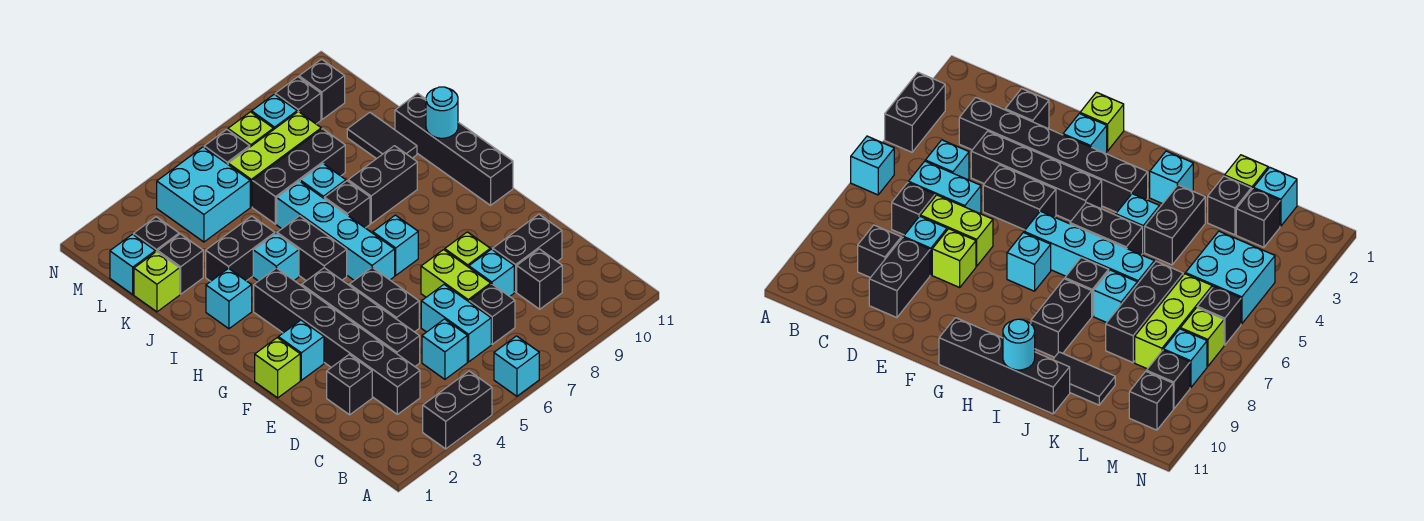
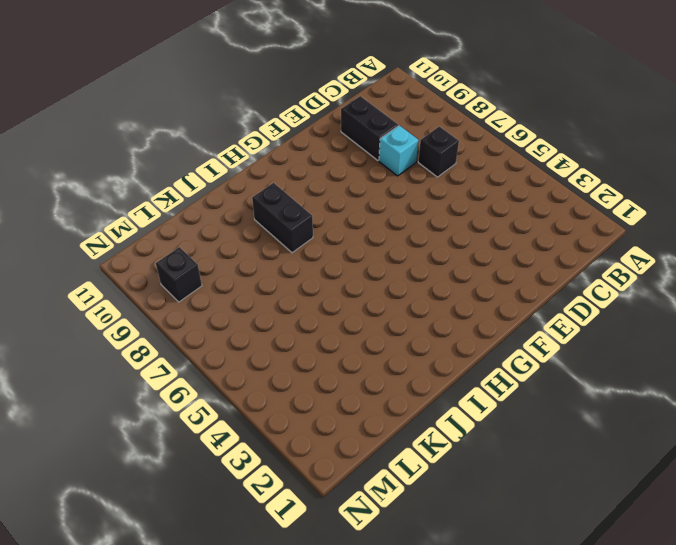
none -> black 1x2 brick [423,371,492,449]
none -> cyan 1x1 brick [494,336,539,396]
none -> black 1x6 brick [254,268,420,414]
none -> cyan 1x1 brick [422,319,467,379]

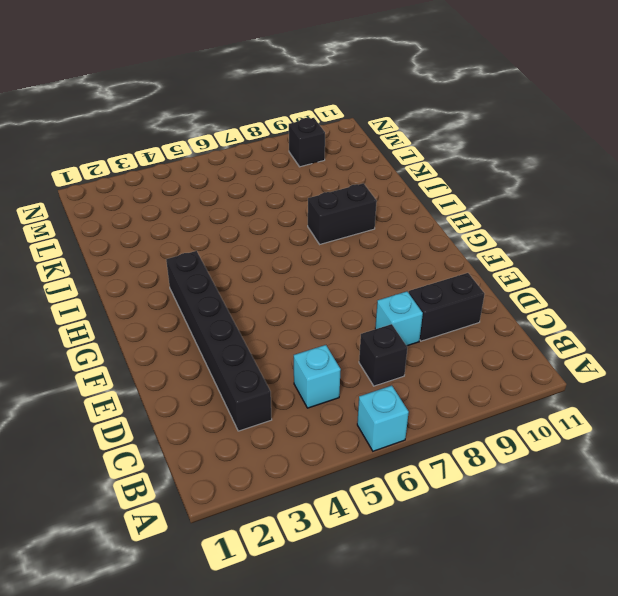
none -> black 1x2 brick [423,371,492,449]
none -> cyan 1x2 brick [421,285,491,362]
none -> black 1x1 brick [517,249,562,309]
none -> black 1x1 brick [327,355,372,415]

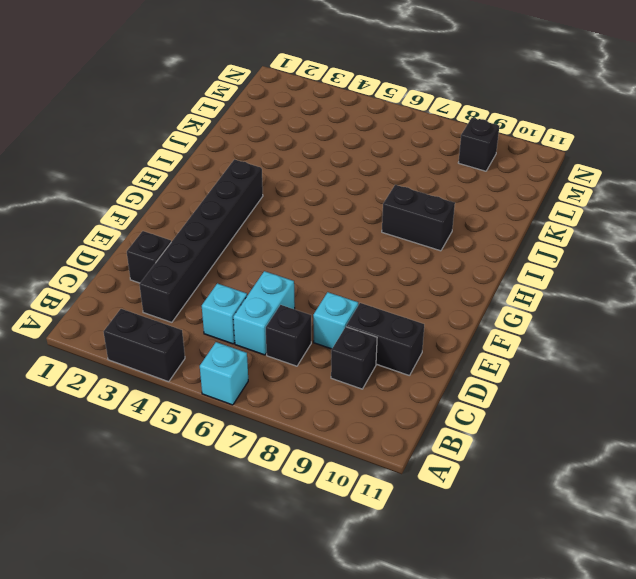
none -> black 1x4 brick [302,268,420,366]
none -> lime 1x2 brick [421,250,491,302]
none -> black 1x2 brick [349,268,419,332]
none -> lime 1x1 brick [445,232,490,267]

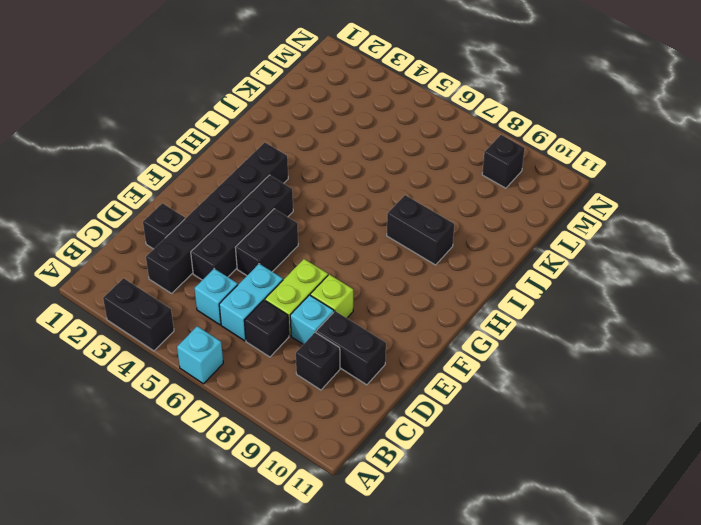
none -> lime 1x1 brick [255,338,300,398]
none -> cyan 1x1 brick [278,320,324,380]
none -> cyan 1x4 brick [277,181,395,280]
none -> cyan 1x1 brick [373,215,418,275]

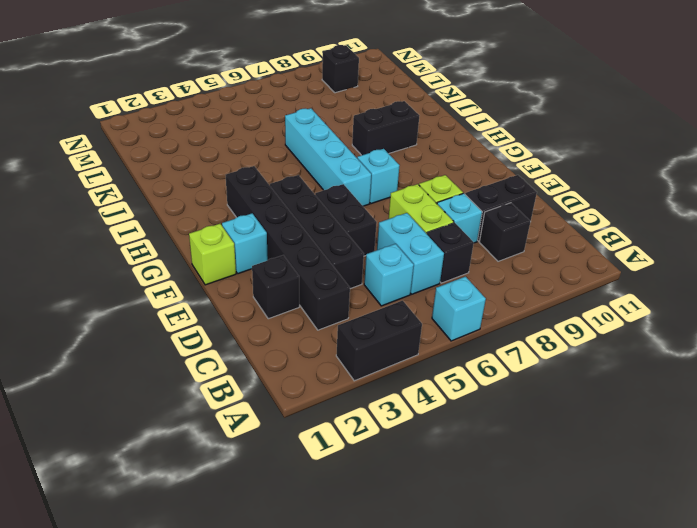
none -> black 1x4 brick [395,93,513,205]
none -> black 1x2 brick [277,216,347,281]
none -> cyan 1x1 brick [206,268,252,329]
none -> cyan 1x1 brick [253,234,299,281]

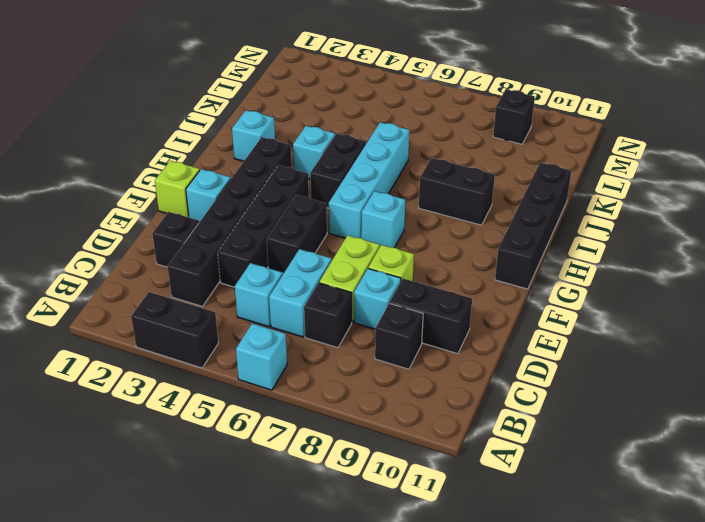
none -> black 1x1 brick [324,181,370,228]
none -> black 1x2 brick [206,216,275,281]
none -> cyan 1x1 brick [300,164,346,198]
none -> black 1x2 tile [347,112,417,159]

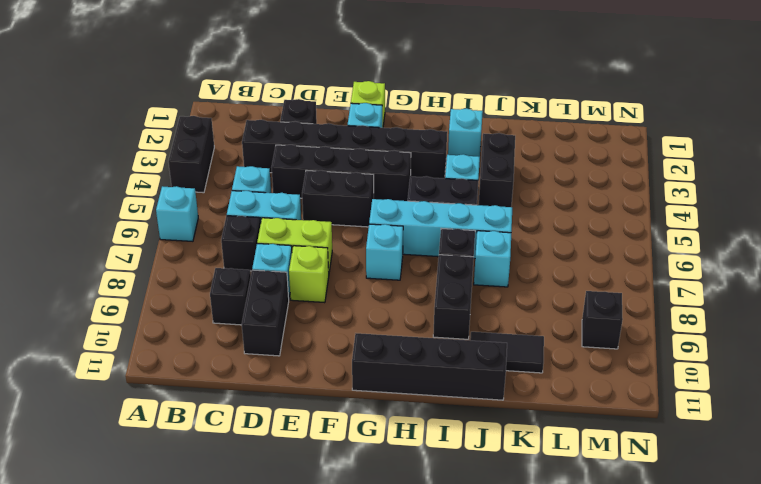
none -> lime 1x1 brick [134,251,180,312]
none -> black 1x1 brick [158,234,203,294]
none -> black 1x3 brick [252,129,345,224]
none -> cyan 1x1 brick [110,234,155,295]

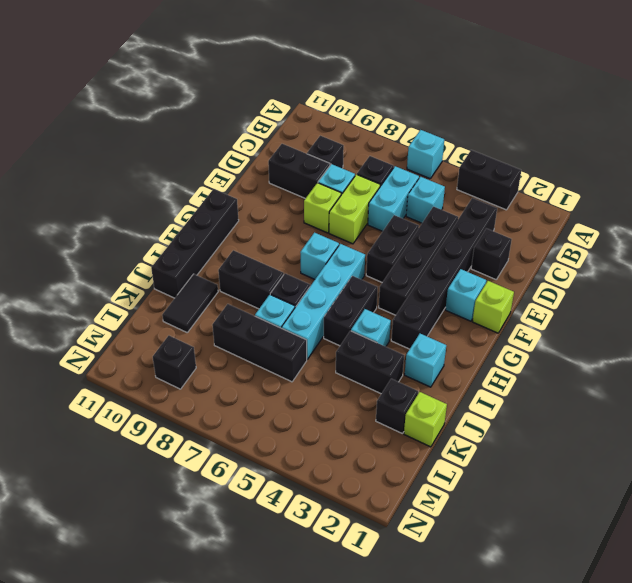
none -> cyan 1x1 brick [110,234,155,295]
none -> black 1x1 brick [134,217,179,252]
none -> cyan 2x2 brick [157,147,250,242]
none -> lime 1x3 brick [228,112,321,207]

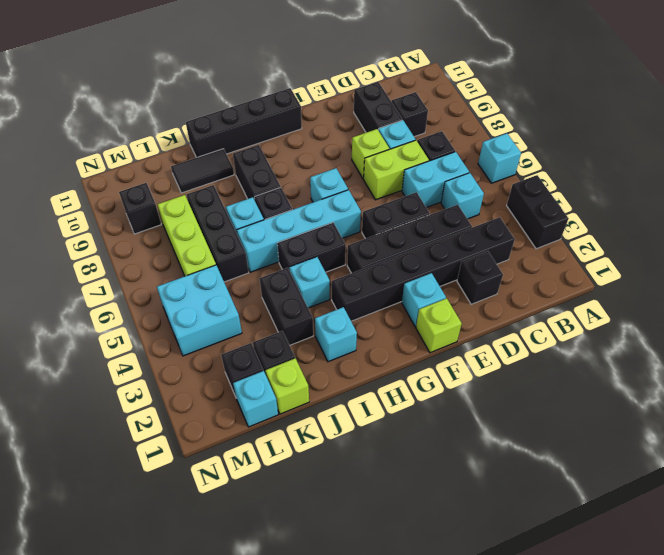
none -> black 1x1 brick [204,129,250,164]
none -> lime 1x1 brick [228,112,273,147]
none -> cyan 1x1 brick [252,94,297,130]
none -> black 1x1 brick [299,59,345,119]

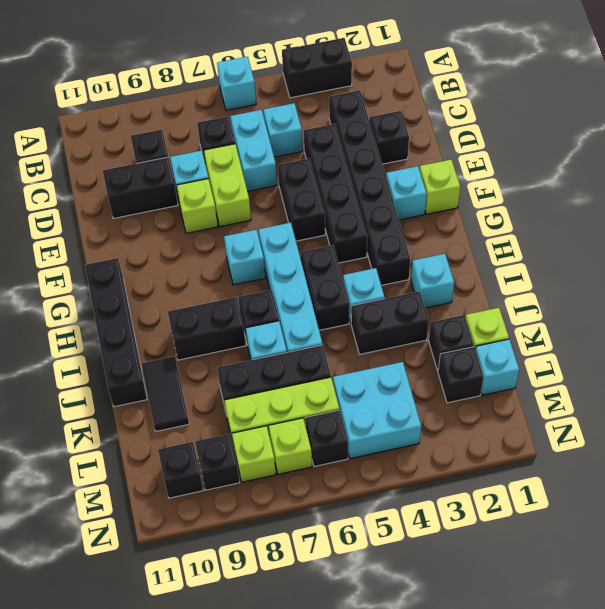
lime 1x1 brick [232,426,276,482] -> cyan 1x1 brick [252,94,297,130]
none -> cyan 1x1 round brick [426,87,458,138]

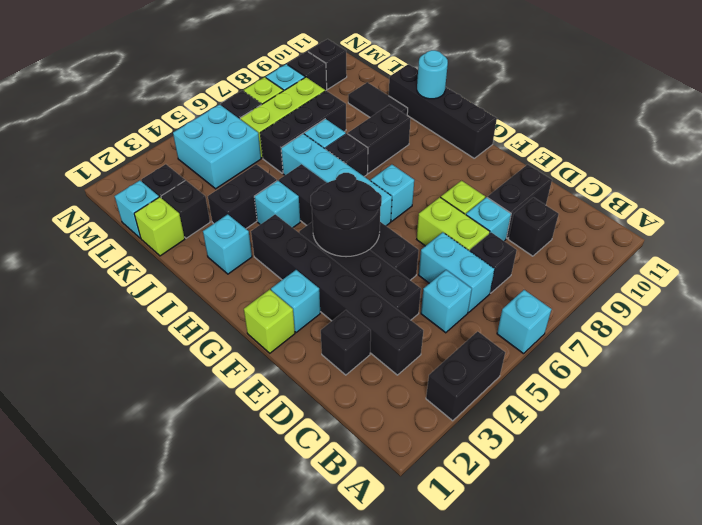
black 2x2 round brick [311,173,382,257] -> none

